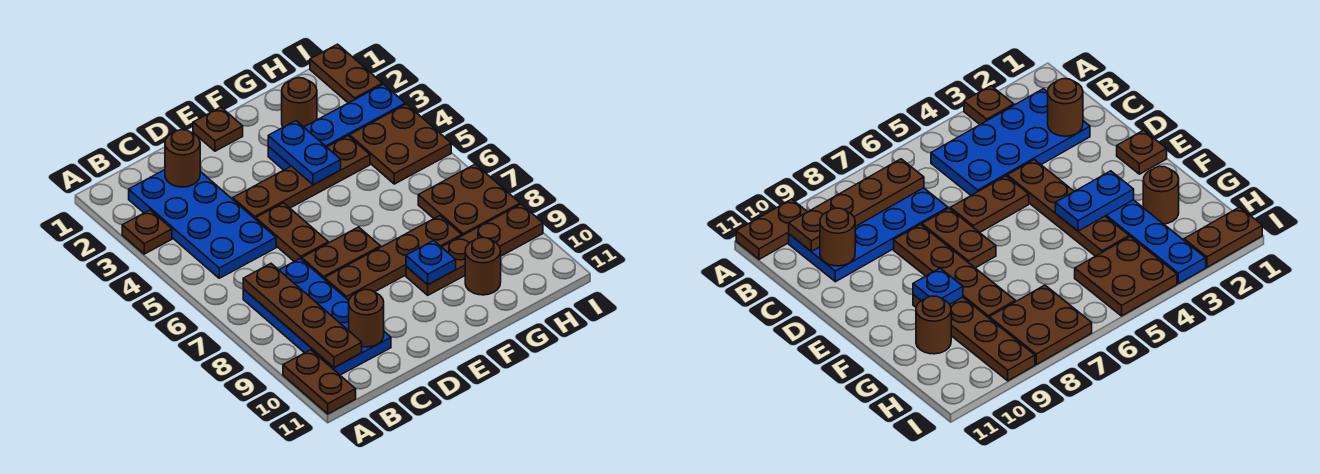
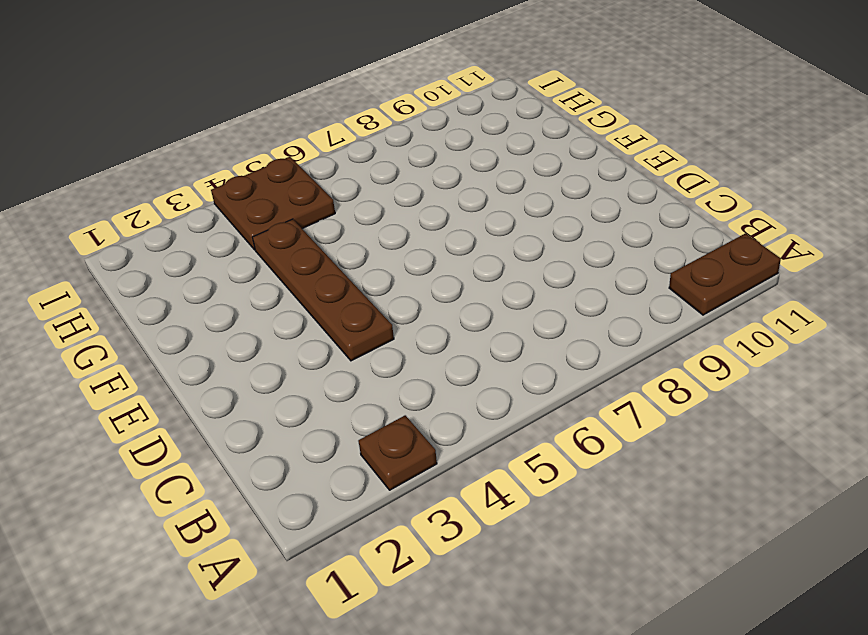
none -> blue 2x4 plate [129,170,276,278]
none -> blue 2x4 plate [243,258,391,375]
none -> brown 1x2 plate [256,203,328,261]

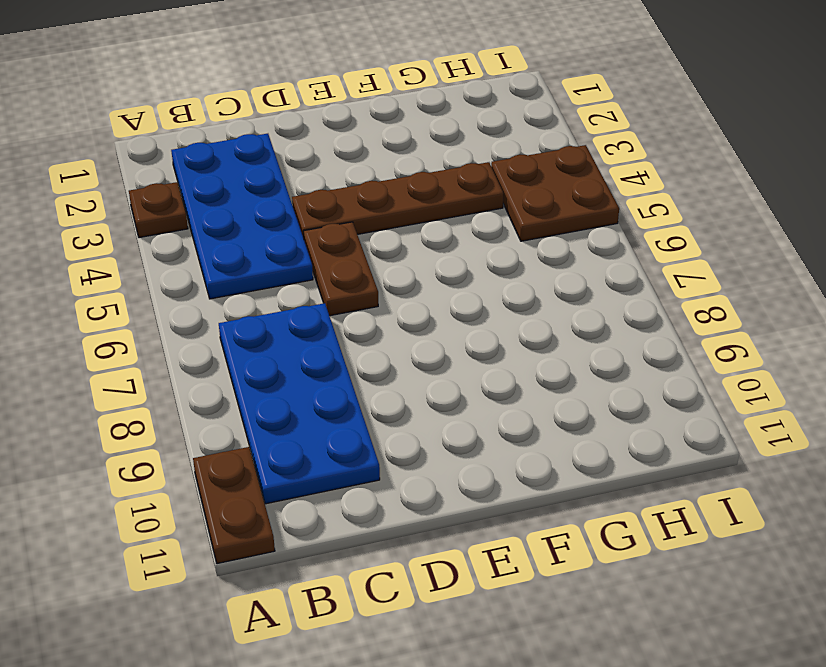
none -> brown 1x2 plate [302,227,380,279]
none -> brown 1x4 plate [325,216,462,300]
none -> brown 1x1 plate [193,107,243,151]

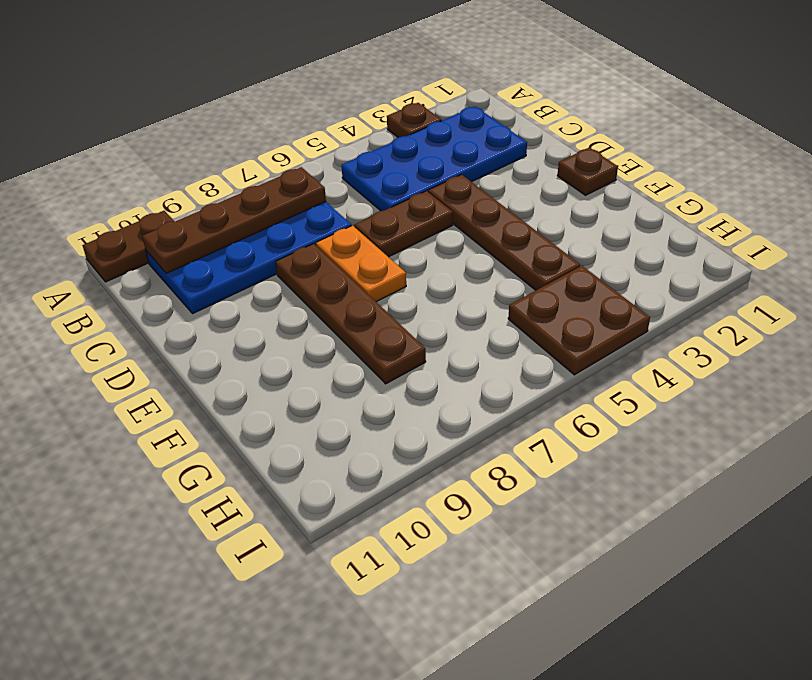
orange 1x2 plate [316,225,406,302] -> brown 1x2 plate [302,227,380,279]
none -> blue 1x4 plate [268,84,405,170]
none -> brown 1x4 plate [406,204,543,295]
none -> brown 1x1 round brick [282,78,317,127]

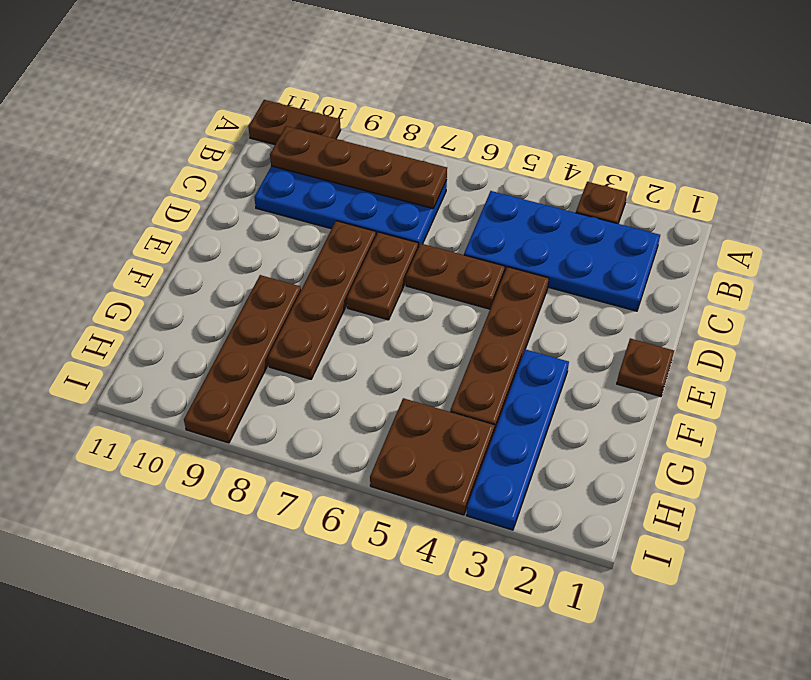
none -> brown 1x1 round brick [282,78,317,127]
none -> brown 1x1 round brick [465,238,501,295]
none -> brown 2x2 plate [418,164,520,236]

